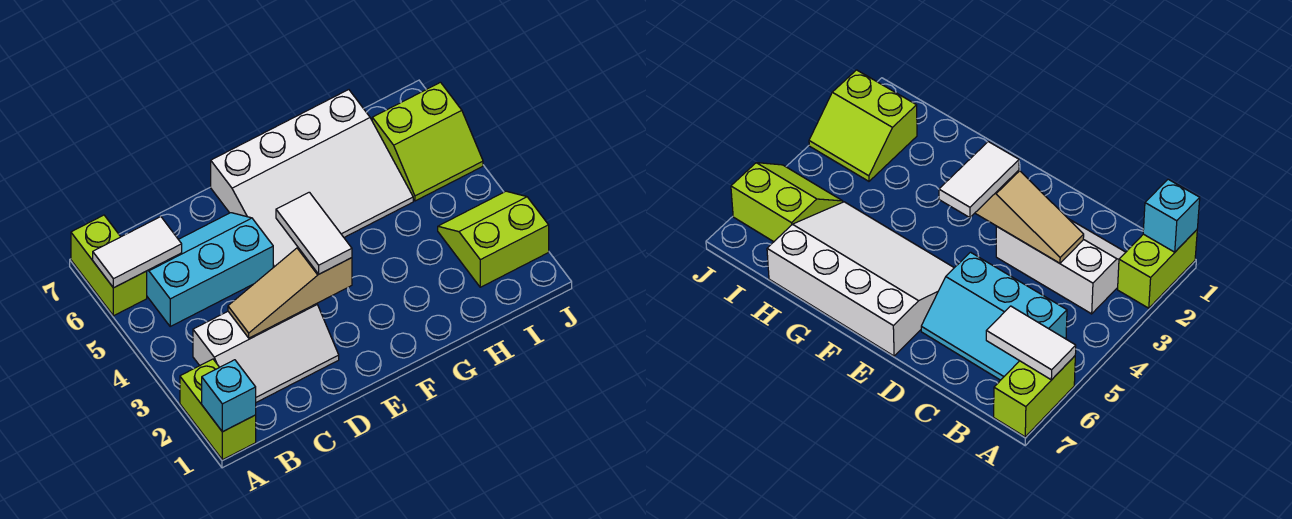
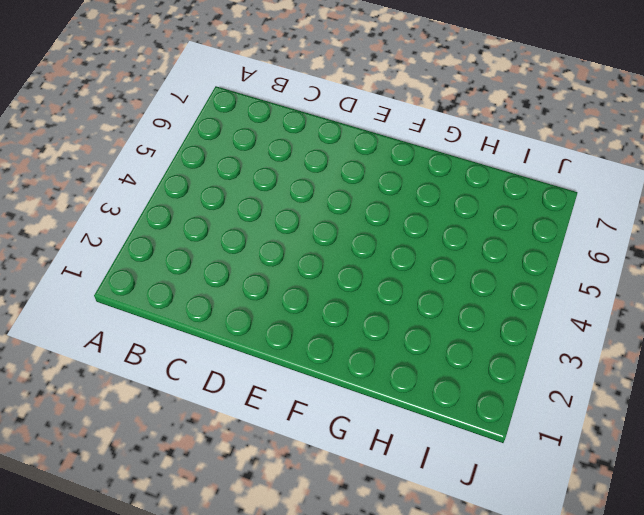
none -> lime 1x2 brick [180,359,256,460]
none -> lime 1x2 brick [71,215,147,316]

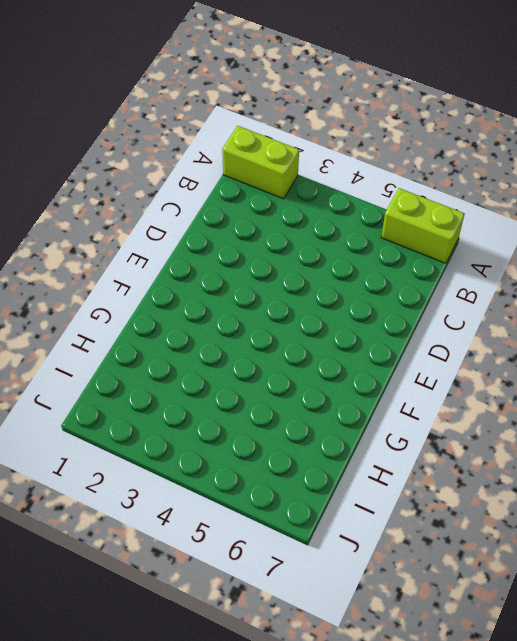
none -> white 2x3 slope [193,304,339,402]
none -> cyan 2x3 slope [147,213,273,326]

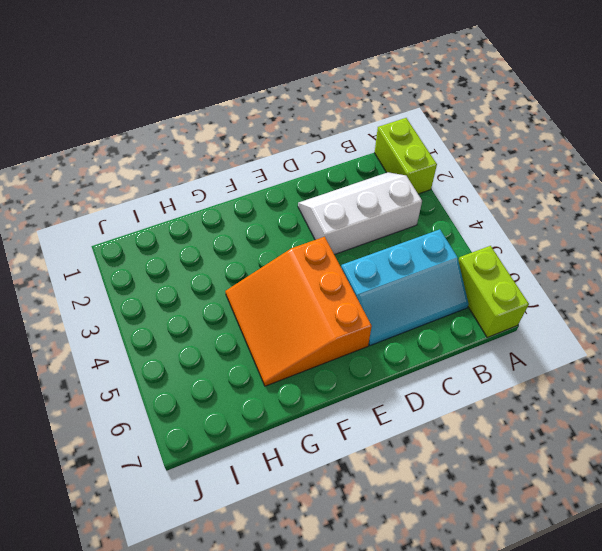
orange 3x3 slope [225,237,372,386] -> white 3x4 slope [211,90,413,268]
none -> lime 2x2 slope [438,191,549,287]
none -> lime 2x2 slope [372,82,483,201]

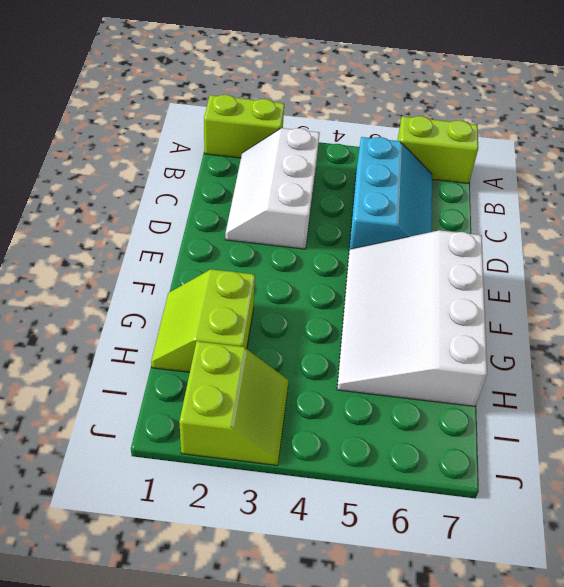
lime 2x2 slope [151,269,255,372] -> lime 2x2 slope moved to [372,82,483,201]
none -> cyan 1x1 brick [202,360,256,432]
none -> white 1x2 tile [93,216,182,288]

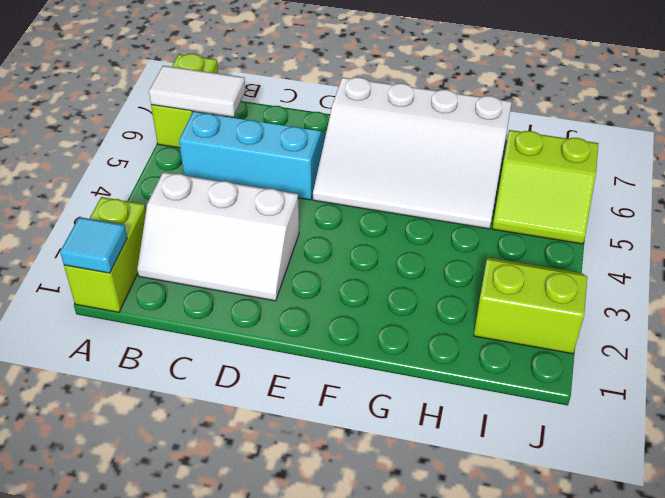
cyan 1x1 tile [60,217,127,273] -> cyan 1x1 brick [202,360,256,432]
none -> tan 1x3 slope [228,248,352,338]
none -> white 1x2 tile [276,192,352,274]

